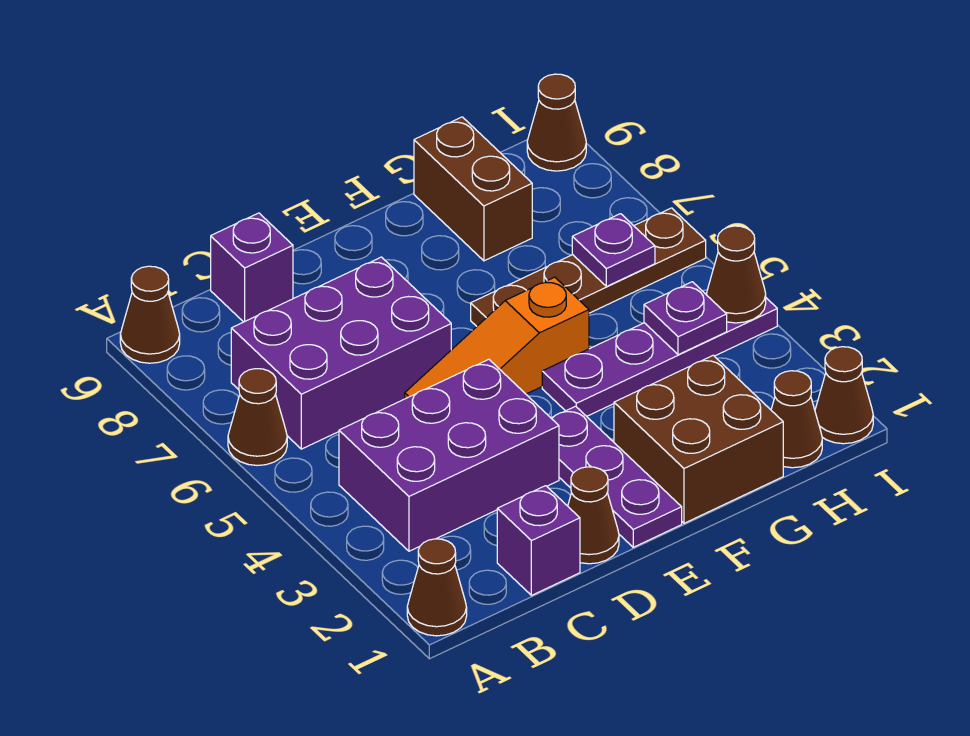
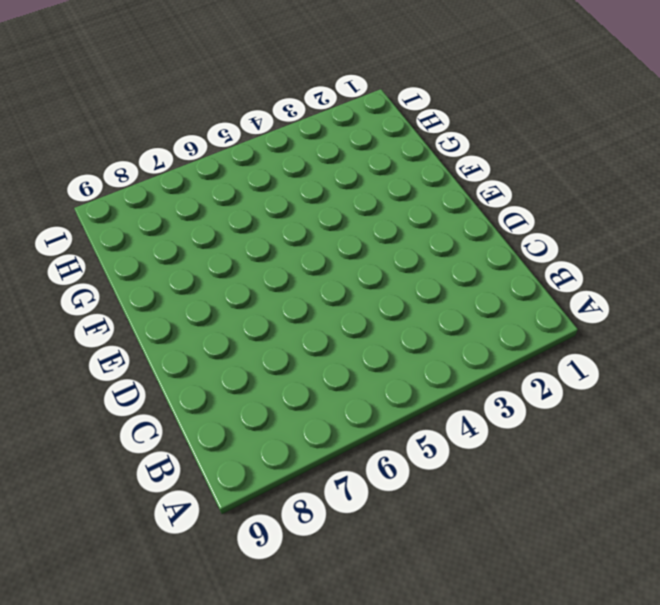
none -> brown 1x1 cone [407,539,467,636]
none -> brown 1x1 cone [228,369,287,465]
none -> brown 1x1 cone [120,266,180,363]

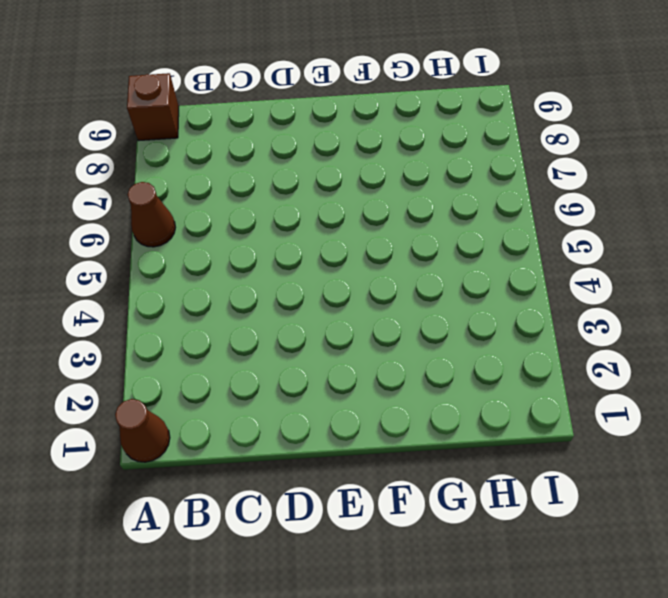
brown 1x1 brick [127,73,179,141] -> brown 1x1 cone [120,266,180,363]
none -> purple 2x3 brick [339,359,559,551]
none -> purple 2x3 brick [231,257,451,449]
none -> purple 1x1 brick [497,486,580,595]

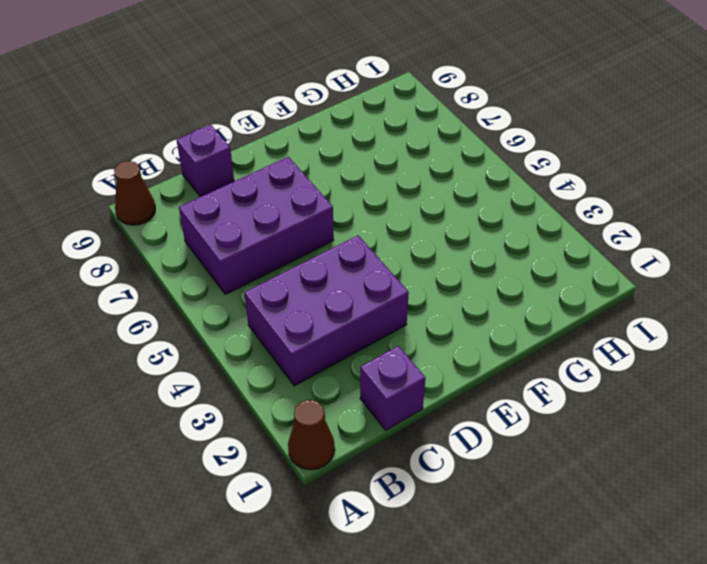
none -> brown 1x1 cone [228,369,287,465]
none -> brown 1x1 cone [568,467,619,564]
none -> orange 1x3 slope [405,277,589,399]

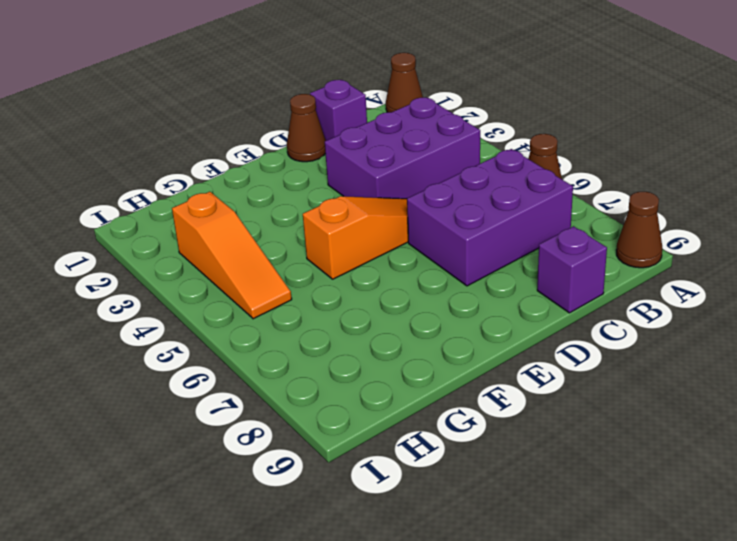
orange 1x3 slope [172,192,292,319] -> purple 1x4 plate [542,293,777,416]
none -> purple 1x3 plate [551,406,682,547]
none -> brown 2x2 brick [614,355,783,523]
none -> brown 1x4 plate [471,208,706,326]

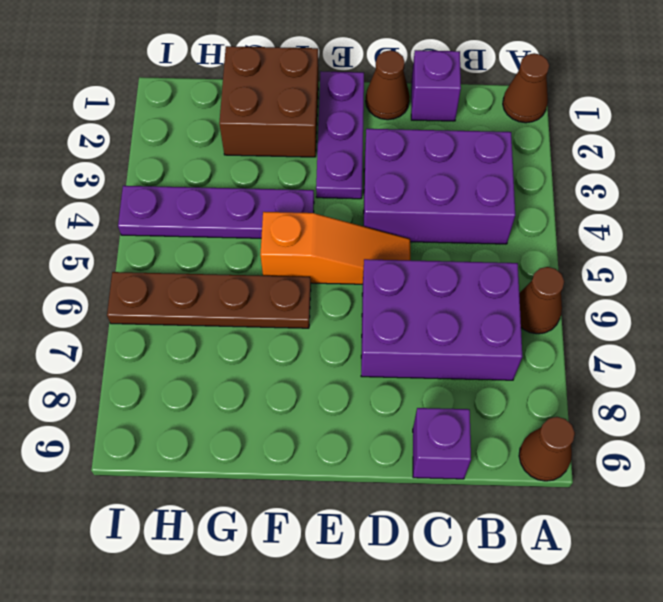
none -> brown 1x2 brick [414,117,532,261]
none -> brown 1x1 cone [771,371,822,468]
none -> brown 1x1 cone [815,347,873,444]

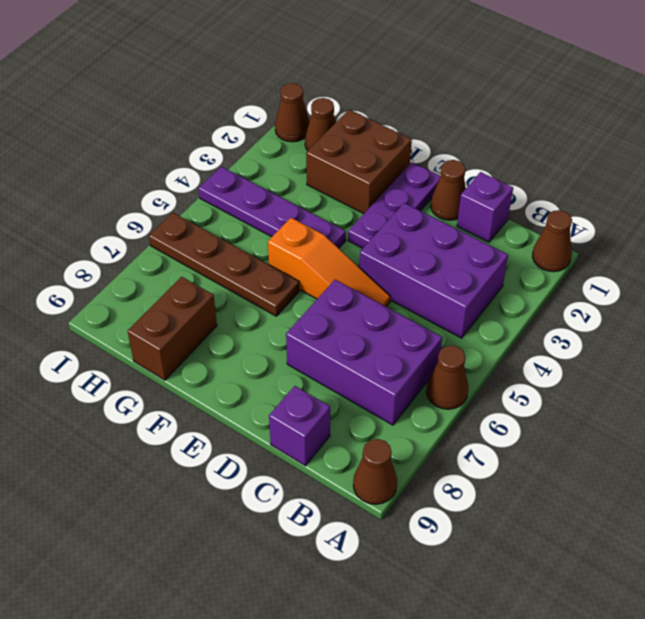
none -> brown 1x1 cone [527,74,586,171]
none -> purple 1x1 plate [644,282,727,355]
none -> purple 1x1 plate [572,214,655,286]

